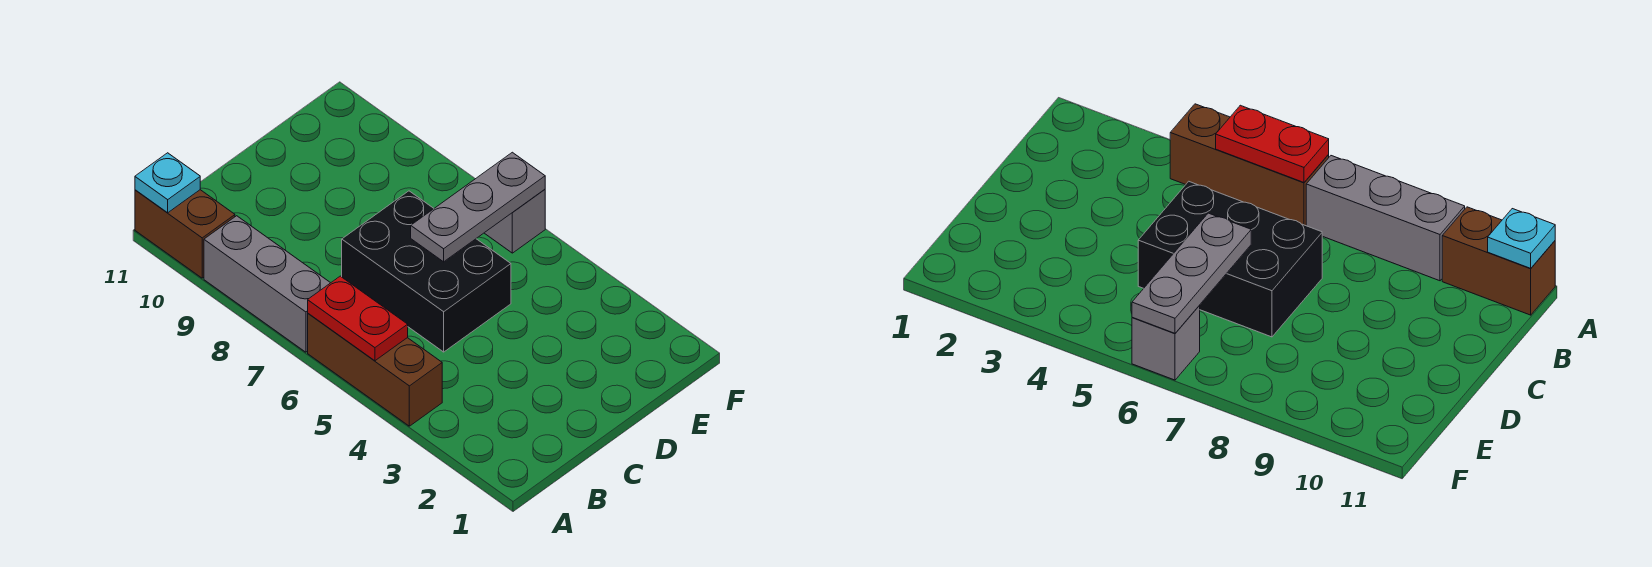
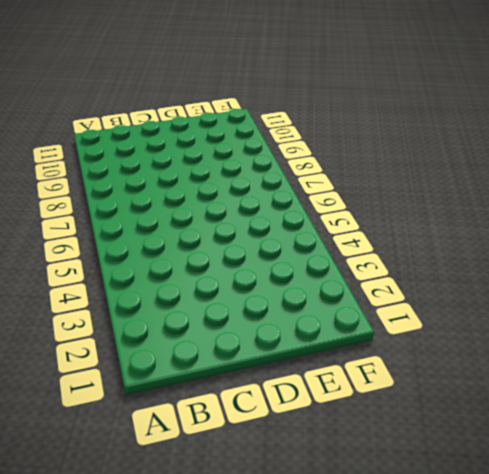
none -> brown 1x3 brick [308,314,442,426]
none -> grey 1x3 brick [204,216,330,352]

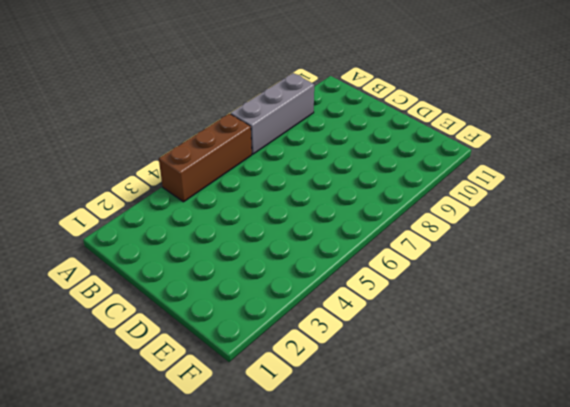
none -> brown 1x2 brick [135,190,235,278]
none -> black 2x3 brick [342,191,511,352]

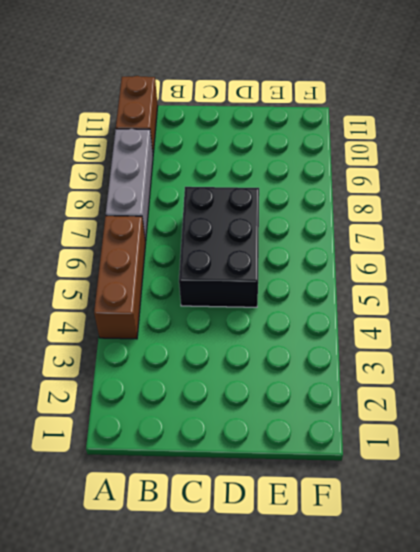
none -> grey 1x1 brick [485,189,545,253]
none -> red 1x2 plate [308,276,408,361]

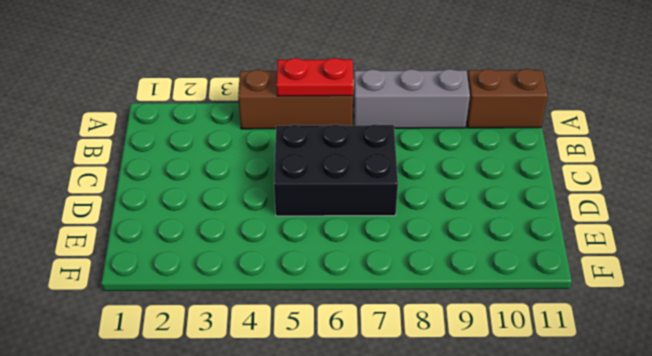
none -> grey 1x1 brick [485,189,545,253]
none -> cyan 1x1 plate [135,153,200,213]

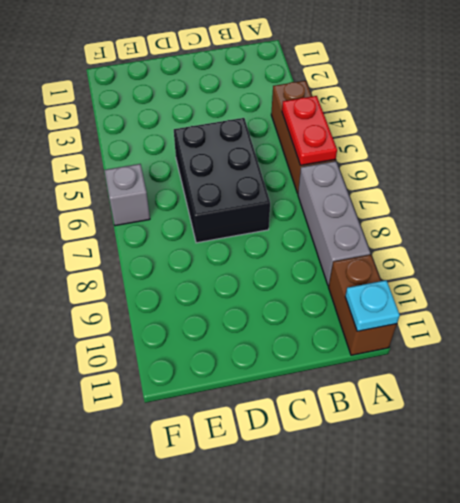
none -> grey 1x3 plate [411,152,545,262]

